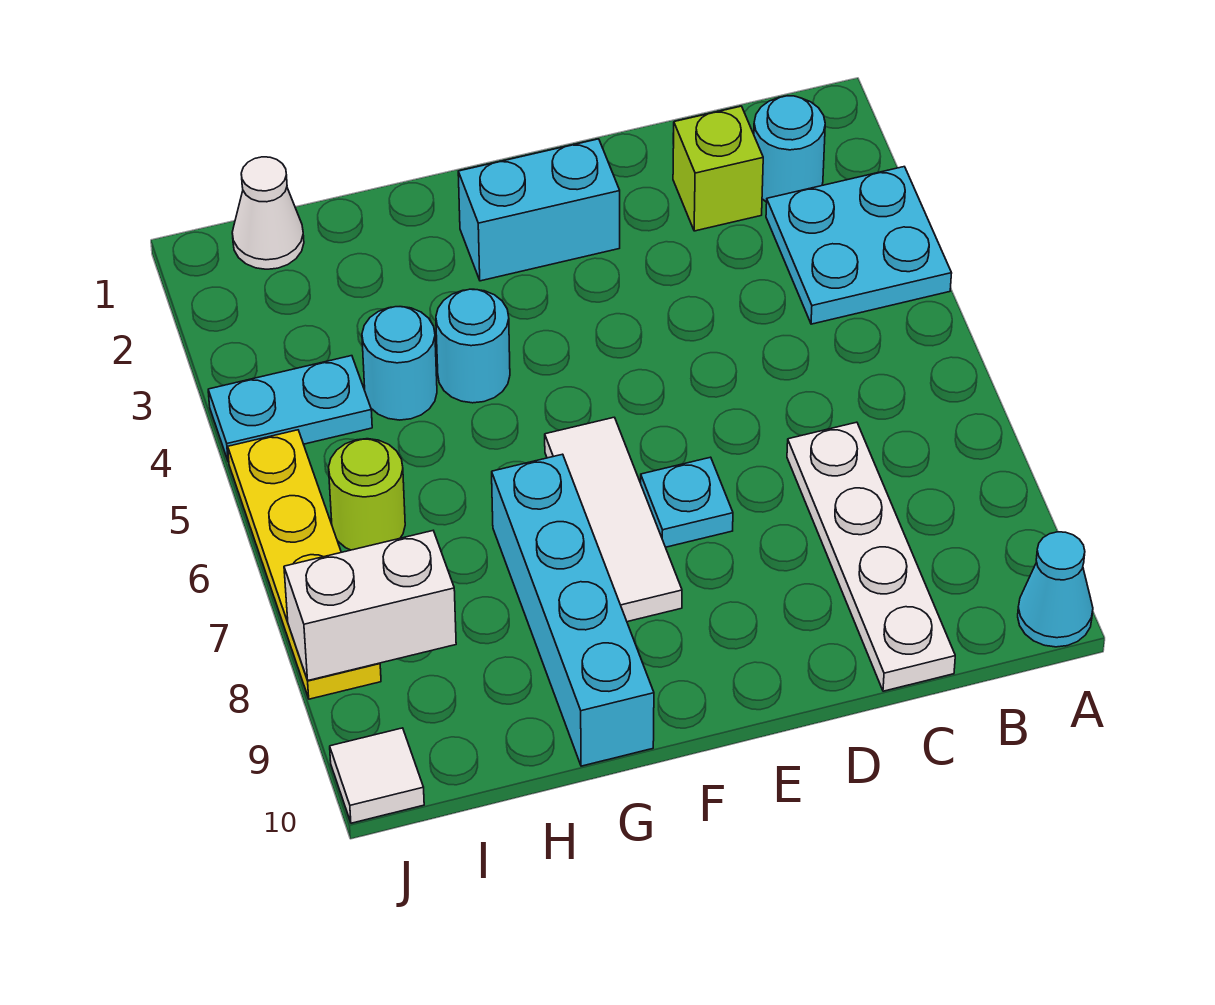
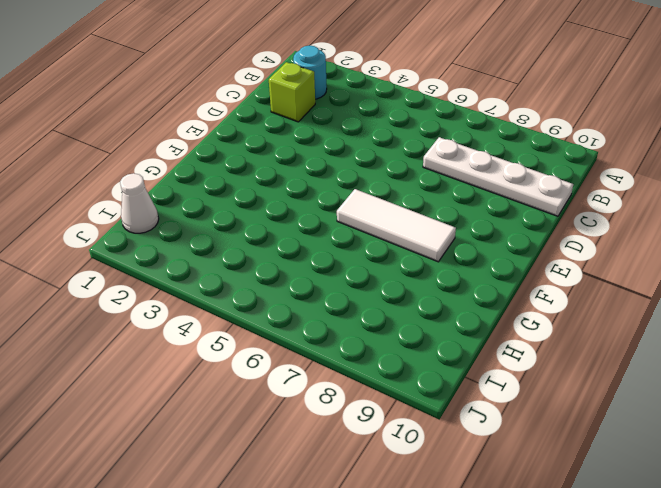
none -> cyan 2x2 plate [766,167,952,324]
none -> cyan 1x1 cone [1018,532,1093,647]
none -> cyan 1x2 brick [458,139,620,281]

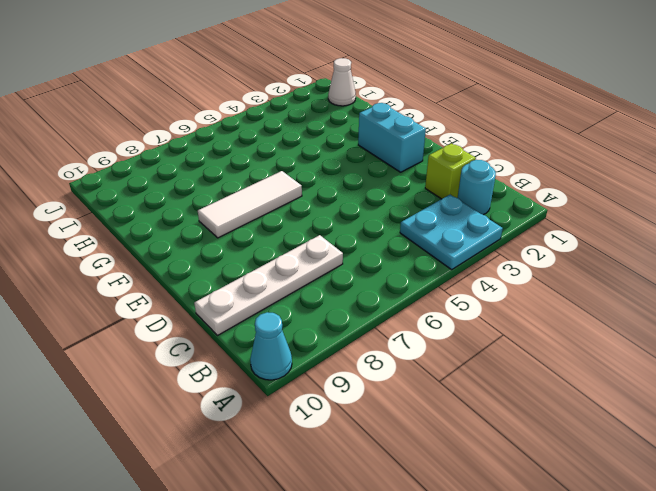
none -> cyan 1x1 plate [641,457,733,547]
none -> cyan 1x1 round brick [436,289,510,403]
none -> cyan 1x4 brick [492,454,654,766]

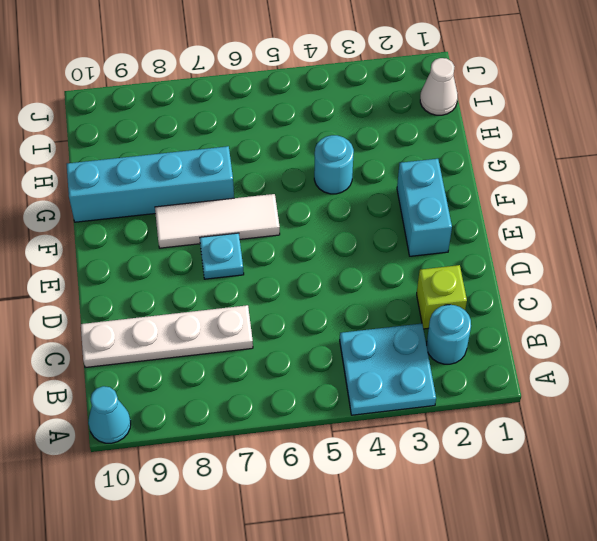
none -> cyan 1x1 round brick [362,307,437,420]
none -> cyan 1x2 plate [208,356,372,462]
none -> lime 1x1 round brick [329,439,405,550]

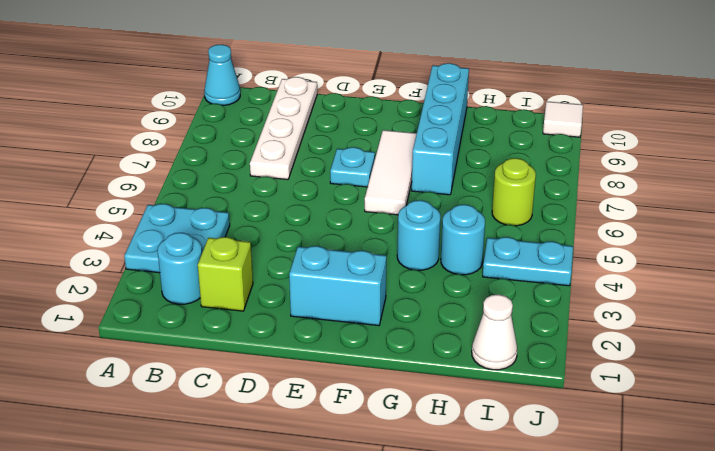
none -> yellow 1x4 plate [228,430,381,699]
none -> white 1x2 brick [284,531,456,680]

